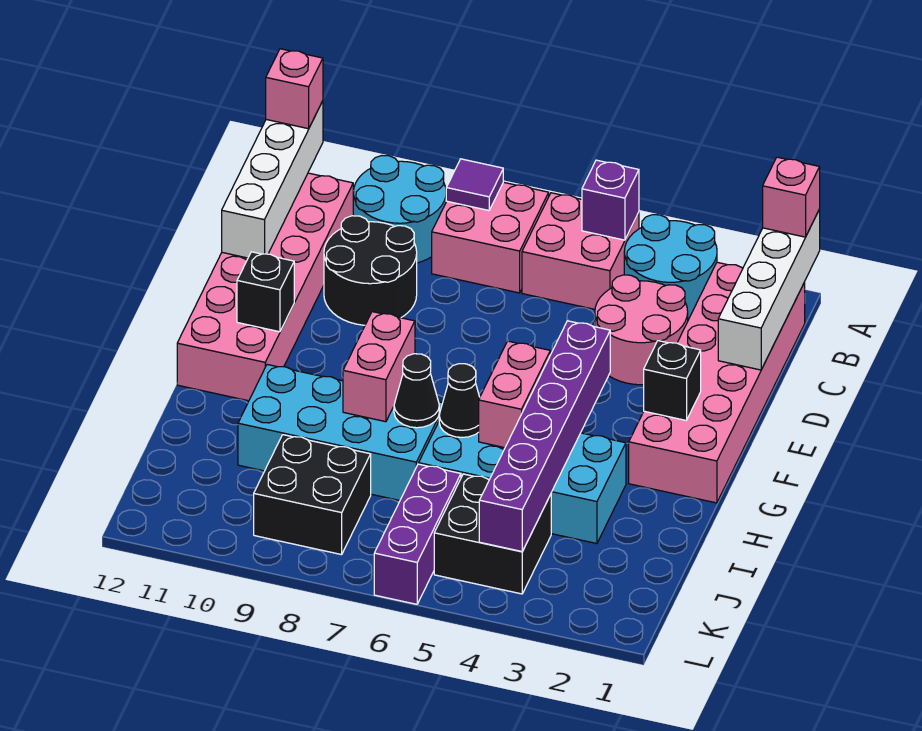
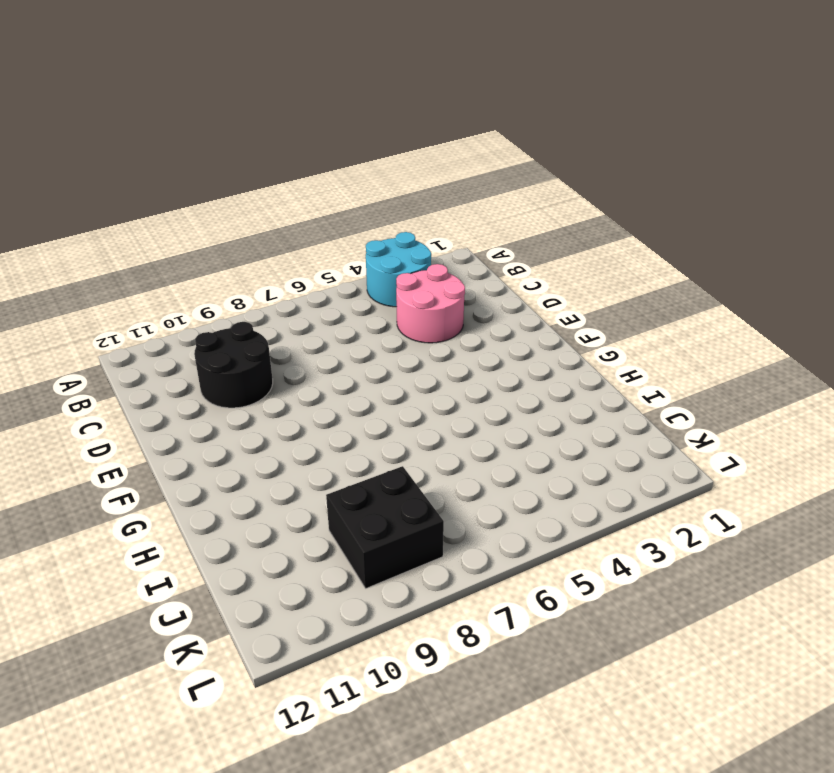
none -> pink 2x2 brick [522,193,639,309]
none -> pink 2x2 brick [432,182,549,293]
none -> cyan 2x2 round brick [353,156,446,263]

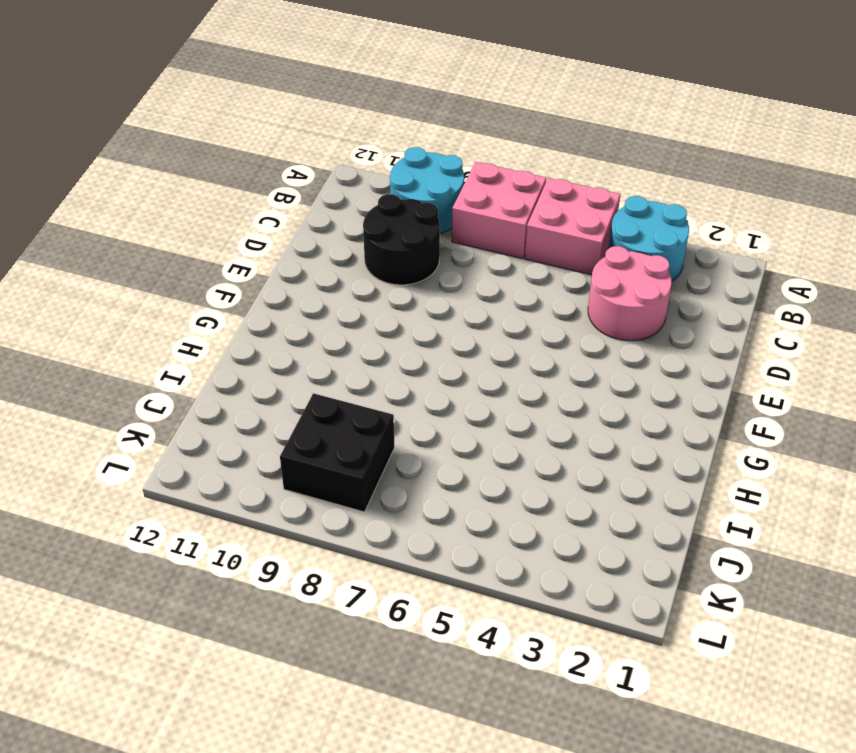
none -> pink 2x6 brick [629,262,805,503]
none -> pink 2x6 brick [177,173,353,401]
none -> cyan 2x4 brick [419,422,626,544]

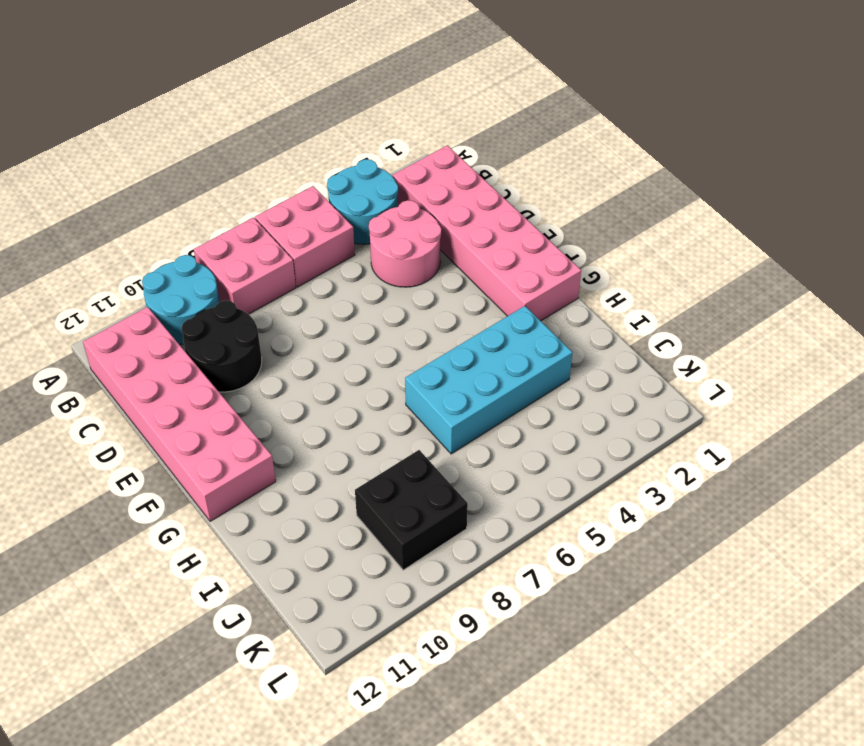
none -> cyan 2x4 brick [238,365,442,500]
none -> black 2x2 brick [434,474,551,594]
none -> purple 1x3 brick [374,464,461,604]

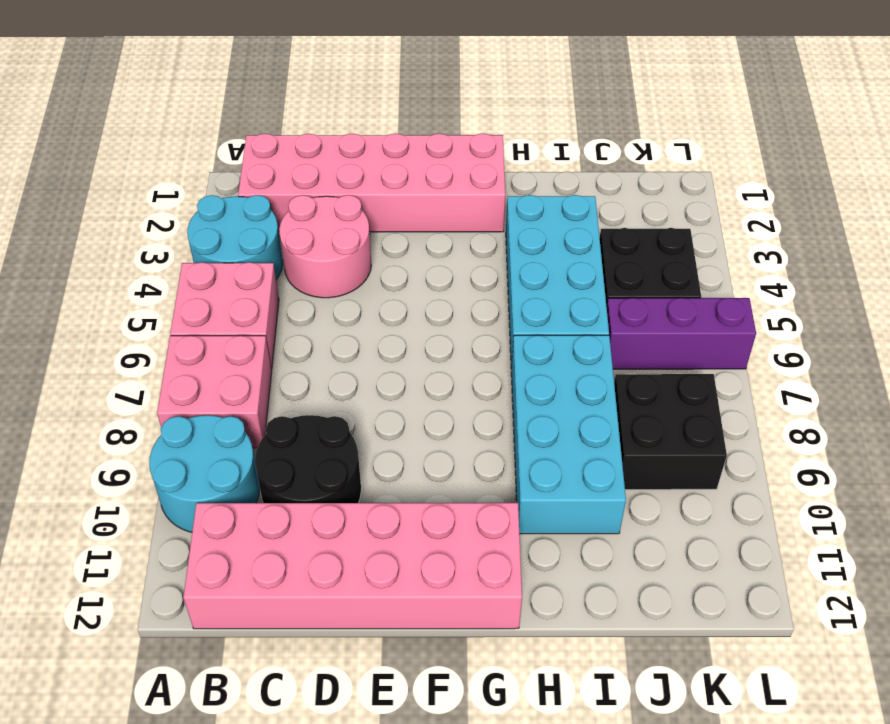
none -> white 1x4 brick [718,209,820,370]
none -> purple 1x1 brick [582,160,639,240]
none -> purple 1x1 tile [446,159,503,210]

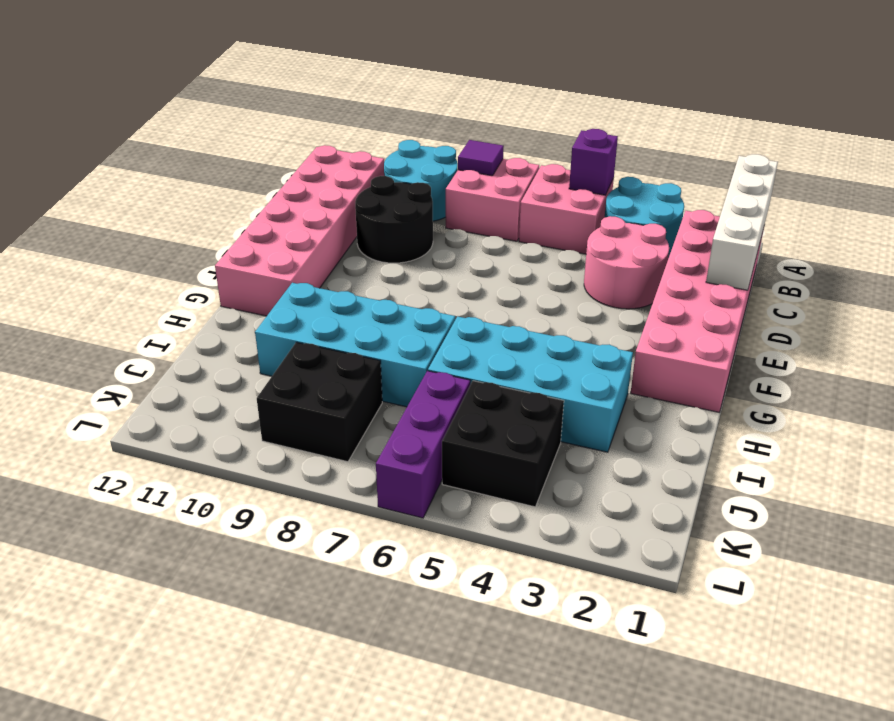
none -> white 1x4 brick [222,101,323,258]
none -> black 1x1 brick [644,341,701,420]
none -> purple 1x6 brick [479,321,610,551]

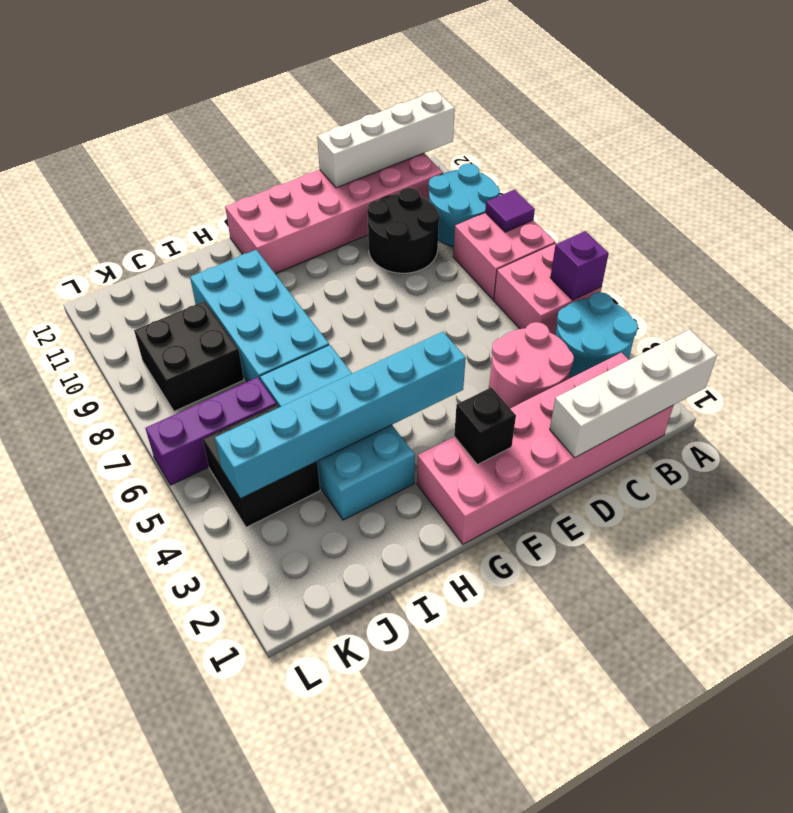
cyan 1x6 brick [215,332,466,499] -> purple 1x6 brick [479,321,610,551]
none -> black 1x1 brick [237,252,294,332]
none -> pink 1x2 brick [479,341,550,448]
none -> pink 1x2 brick [343,312,415,422]

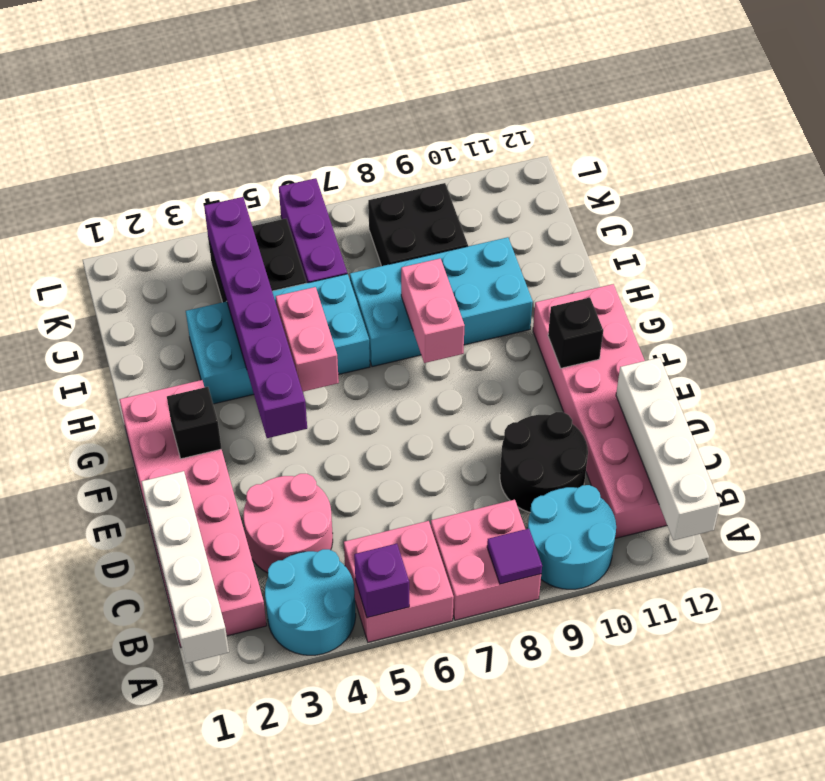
none -> black 1x1 cone [439,364,480,437]
none -> black 1x1 cone [394,354,439,428]
none -> pink 1x1 brick [763,157,820,237]

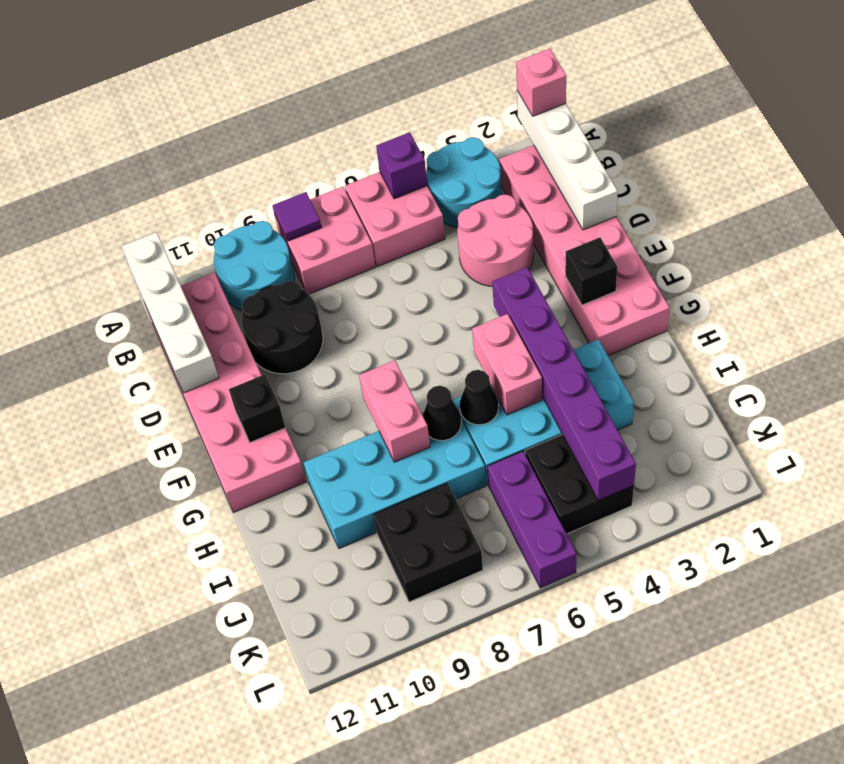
none -> pink 1x1 brick [266,49,323,129]

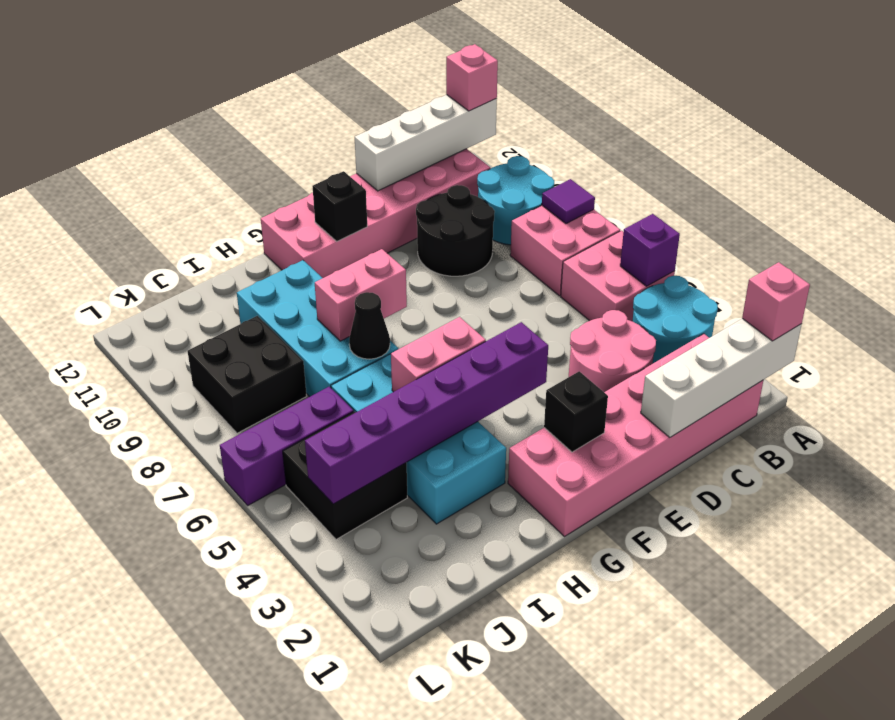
none -> black 1x1 cone [439,364,480,437]

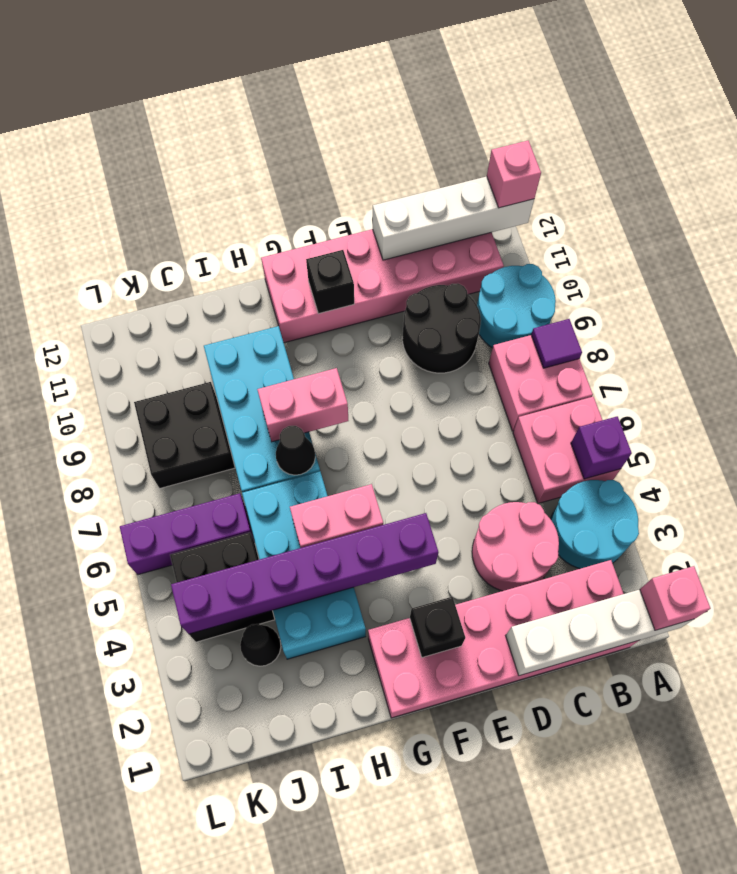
black 1x1 cone [240,624,281,666] -> black 1x1 cone moved to [439,364,480,437]

